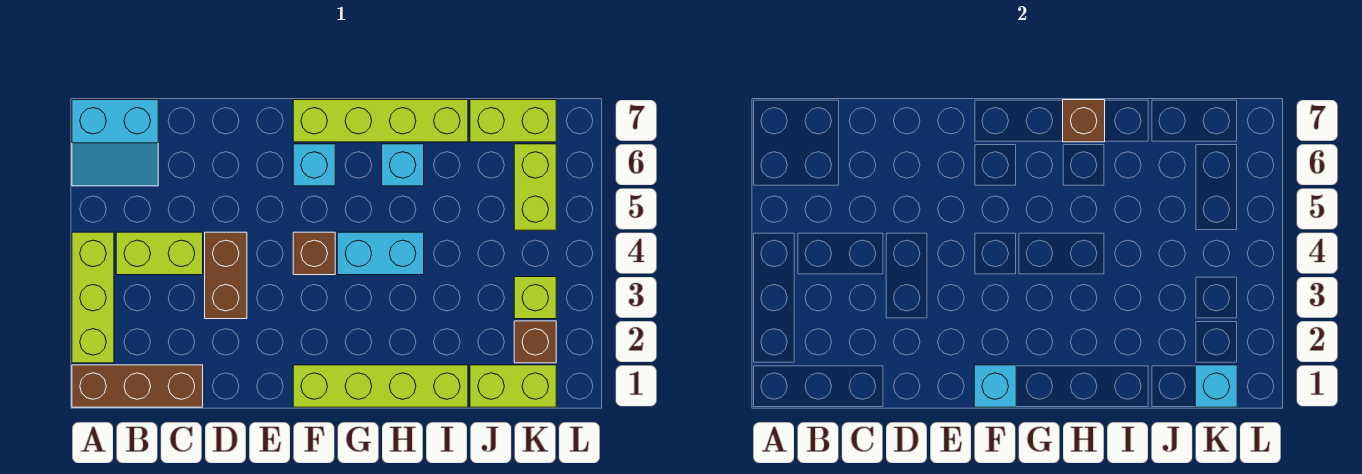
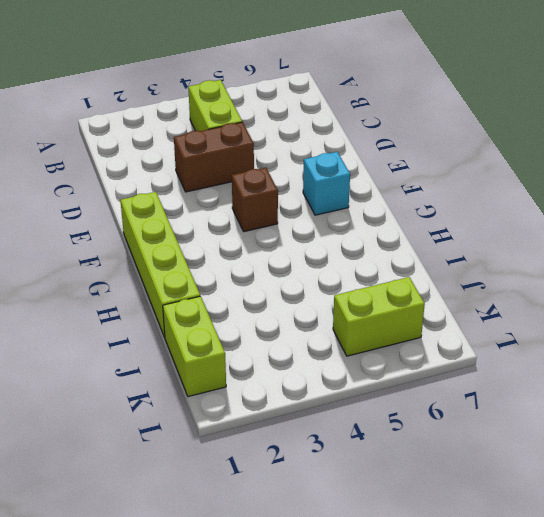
none -> brown 1x3 brick [72,365,203,407]
none -> lime 1x3 brick [72,232,114,363]
none -> cyan 2x2 slope [72,100,158,186]

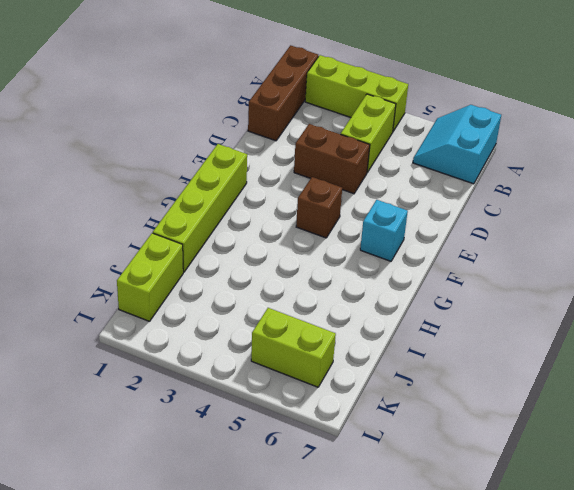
none -> lime 1x4 brick [293,100,468,142]
none -> cyan 1x2 brick [337,232,424,275]
none -> cyan 1x1 brick [382,144,424,186]

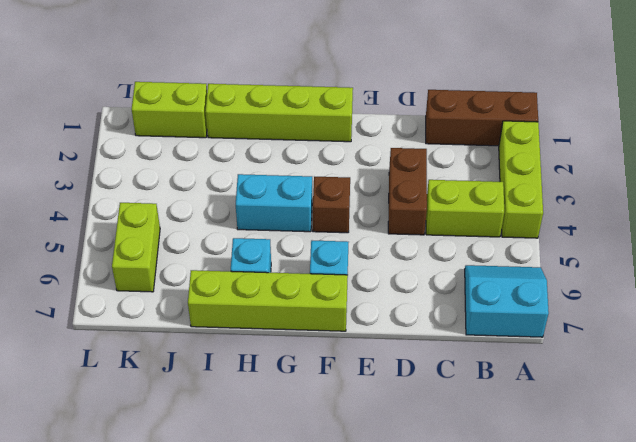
none -> lime 1x2 brick [470,100,556,142]
none -> brown 1x1 brick [514,321,556,363]
none -> lime 1x1 brick [514,277,556,319]

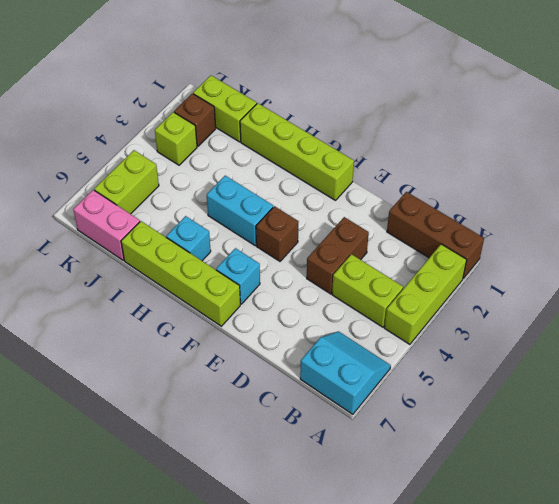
pink 1x2 brick [73,190,140,260] -> lime 1x2 brick [470,100,556,142]
none -> cyan 1x1 brick [974,365,1016,407]
none -> brown 1x1 brick [1063,100,1105,142]
none -> cyan 1x1 brick [1195,365,1237,407]

